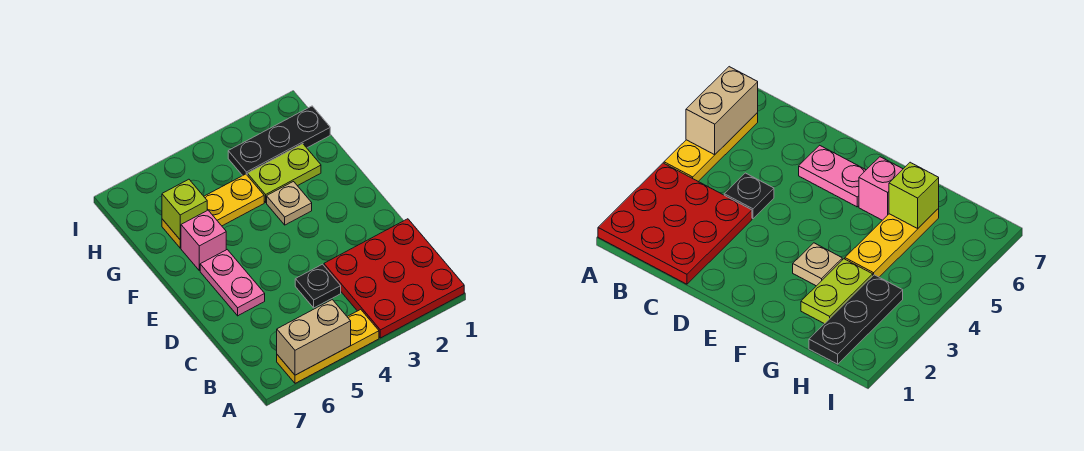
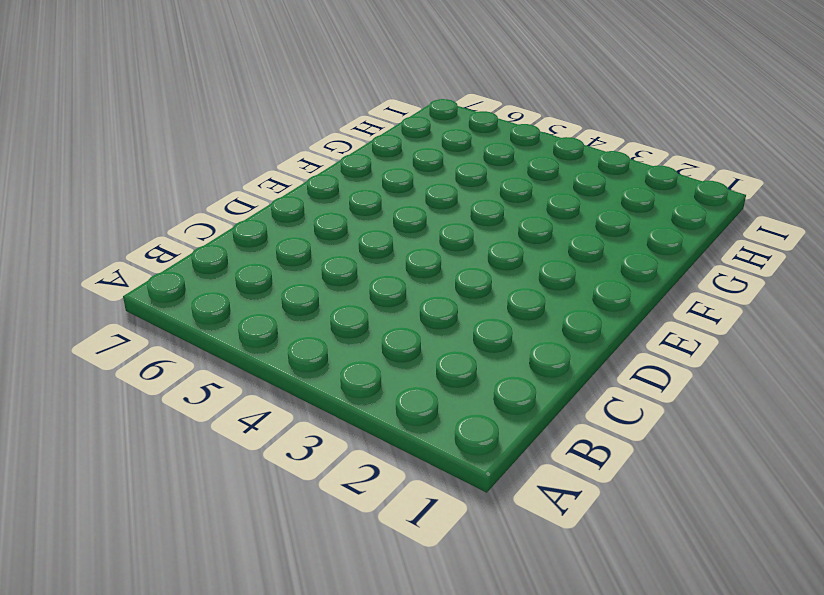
none -> red 3x3 plate [324,219,464,338]
none -> yellow 1x3 plate [277,309,379,383]

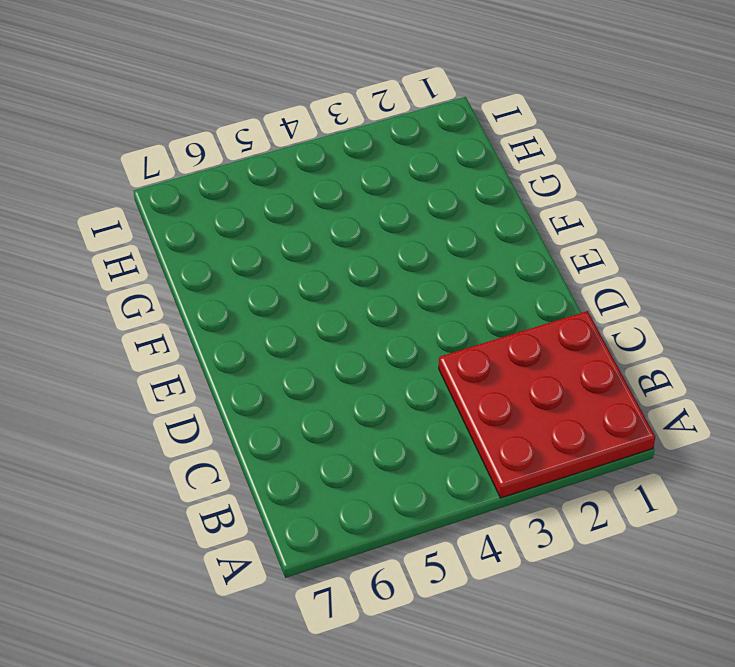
none -> yellow 1x3 plate [277,309,379,383]
none -> black 1x1 plate [295,264,341,308]

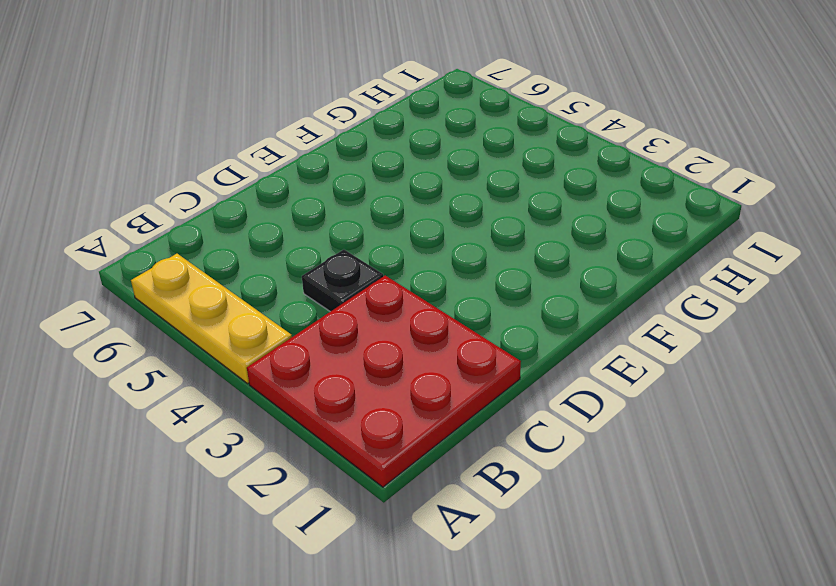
none -> pink 1x2 plate [200,250,265,316]
none -> tan 1x1 plate [267,182,312,225]

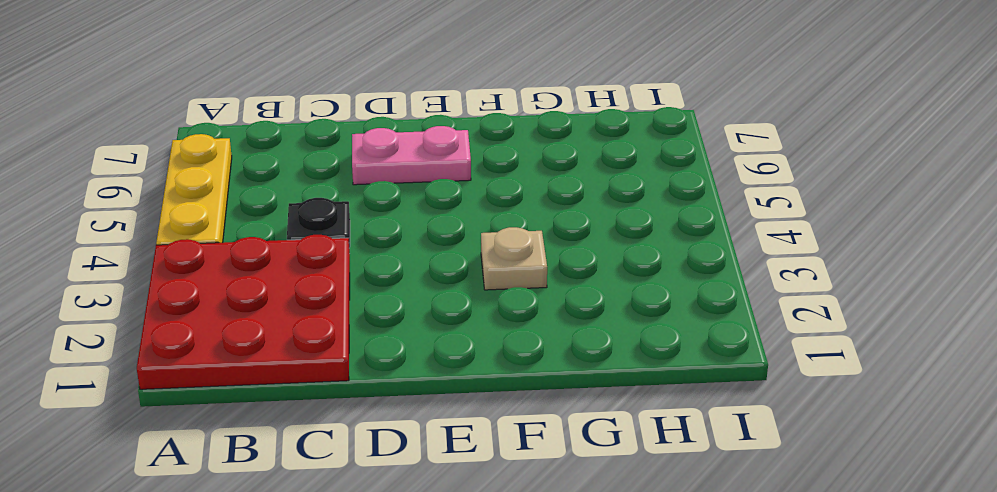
none -> pink 1x1 brick [181,210,226,271]
none -> lime 1x2 plate [247,144,321,202]

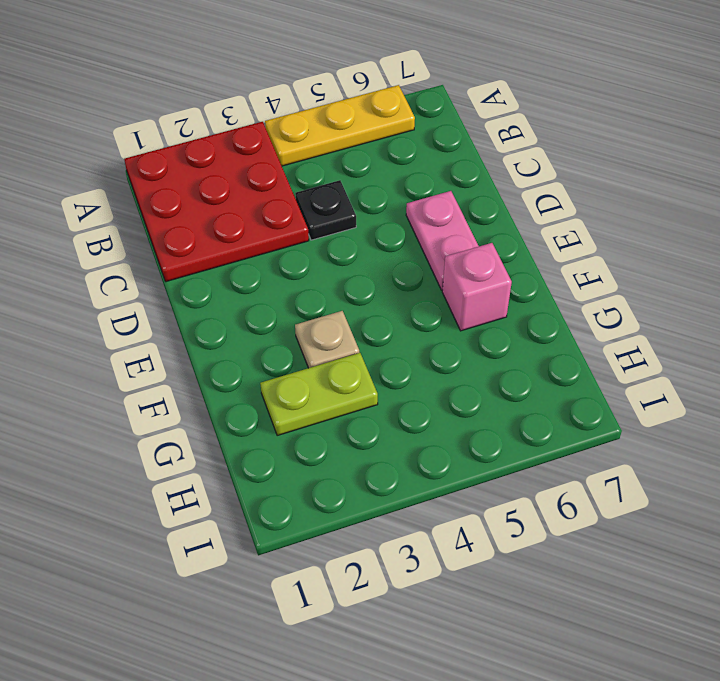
none -> yellow 1x3 plate [162,174,264,248]
none -> black 1x3 plate [228,106,330,176]

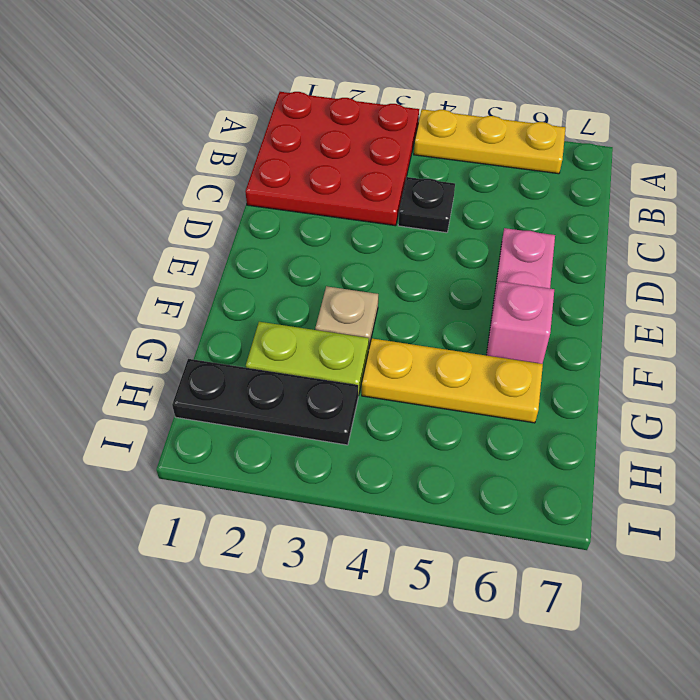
none -> tan 1x2 brick [277,300,351,375]
none -> lime 1x1 brick [162,179,207,240]

